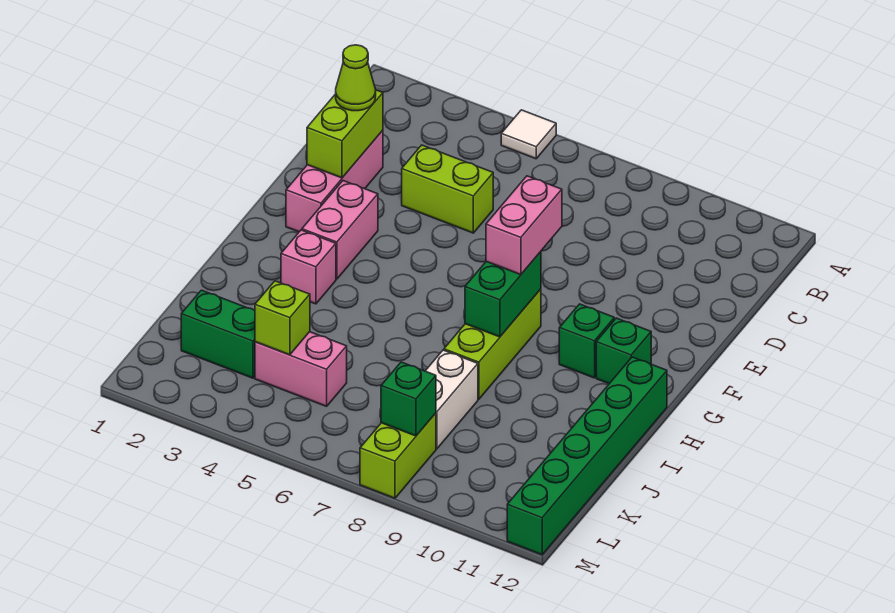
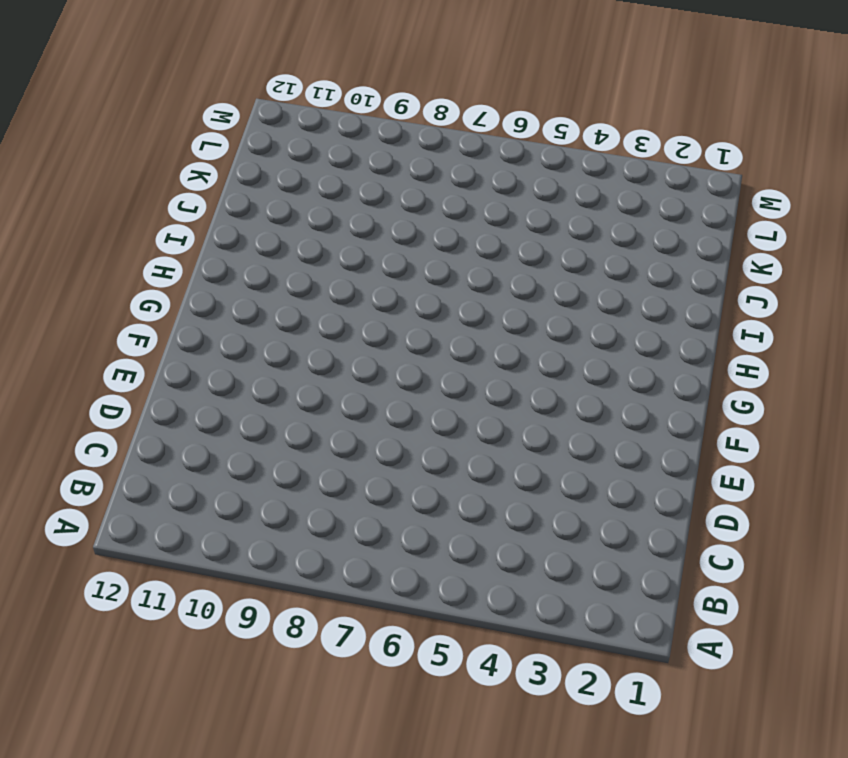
none -> white 1x1 tile [501,110,556,159]
none -> pink 1x3 brick [286,130,383,232]
none -> lime 1x2 brick [402,145,493,233]

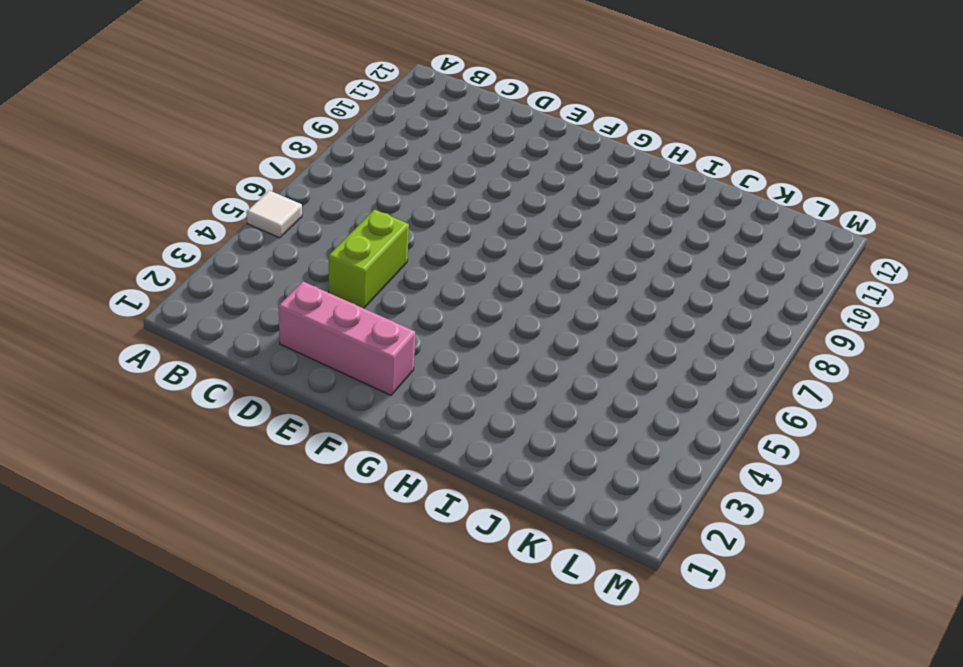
none -> pink 1x2 brick [302,181,378,279]
none -> lime 1x3 brick [444,289,541,399]
none -> green 1x1 brick [559,304,614,378]

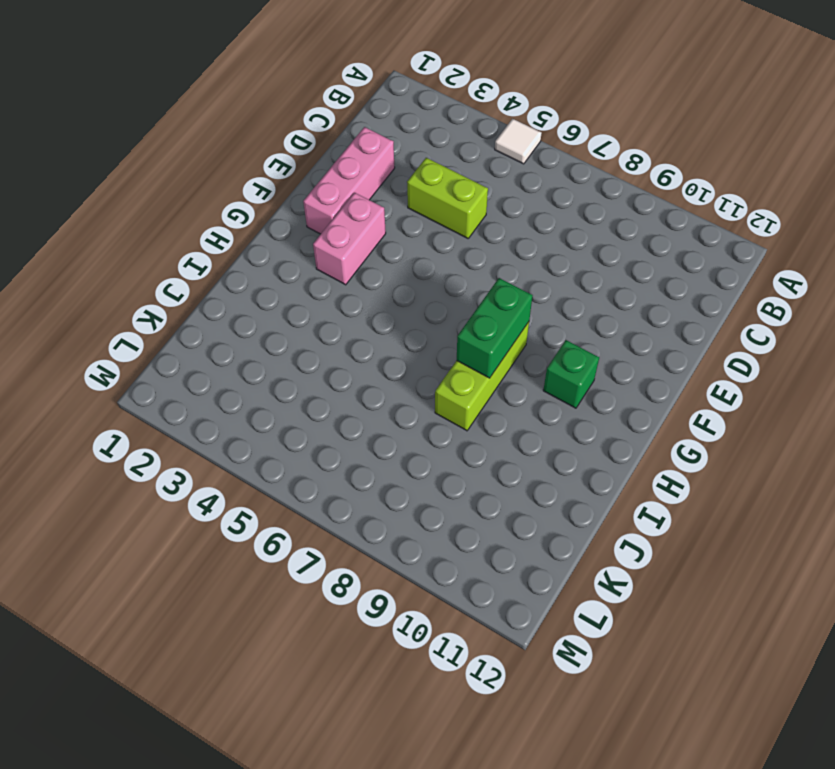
none -> green 1x1 brick [596,318,651,384]
none -> pink 1x1 brick [281,230,336,304]
none -> green 1x6 brick [507,357,667,555]

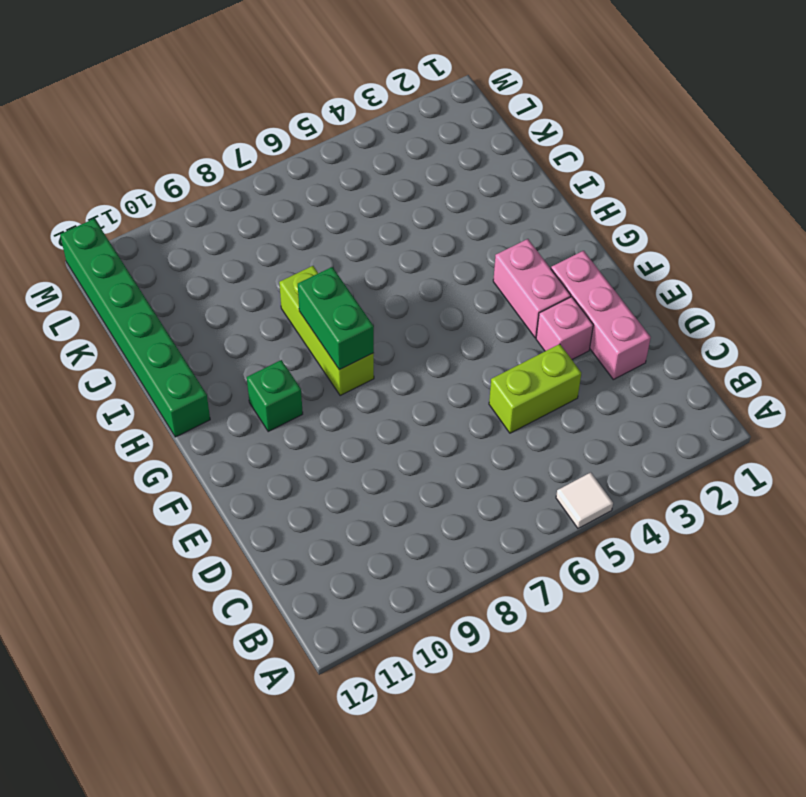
pink 1x1 brick [536,297,593,359] -> pink 1x1 brick moved to [281,230,336,304]
none -> green 1x1 brick [596,318,651,384]
none -> white 1x2 brick [426,350,478,449]
none -> green 1x2 brick [181,290,255,378]

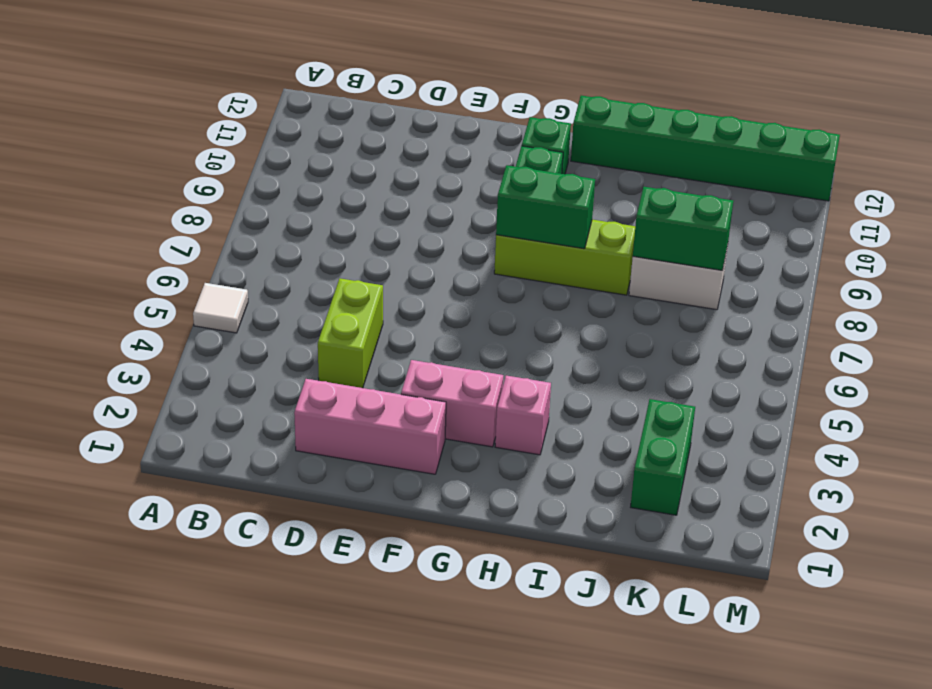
green 1x2 brick [633,187,733,270] -> none
none -> pink 1x2 brick [255,332,347,406]
none -> lime 1x2 brick [360,413,436,498]
none -> lime 1x2 brick [307,90,383,178]

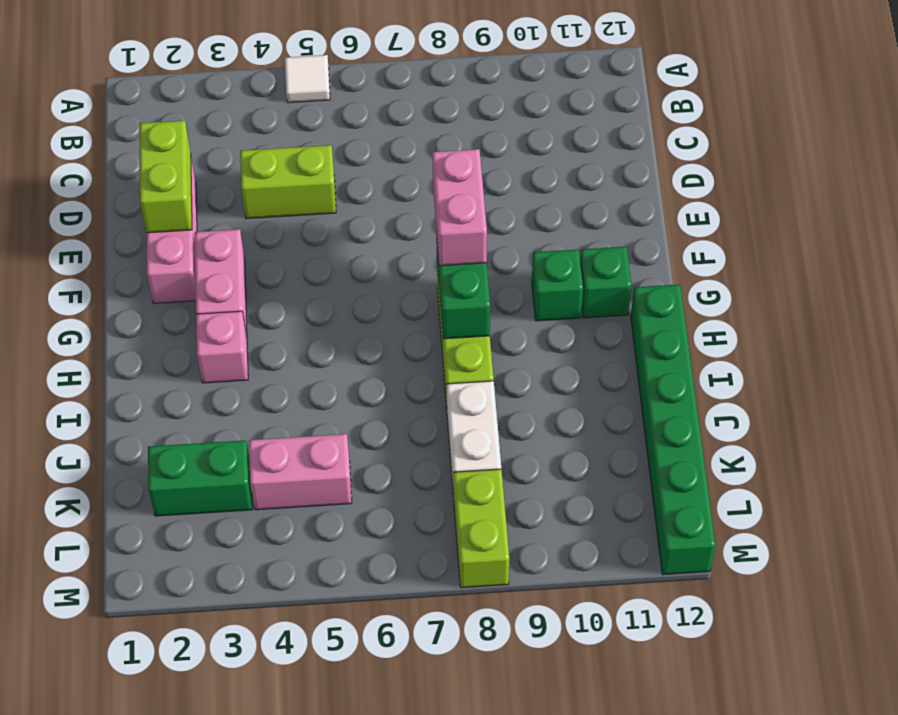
none -> lime 1x1 brick [255,281,310,355]
none -> green 1x1 brick [381,362,436,436]
none -> lime 1x1 cone [336,45,376,111]

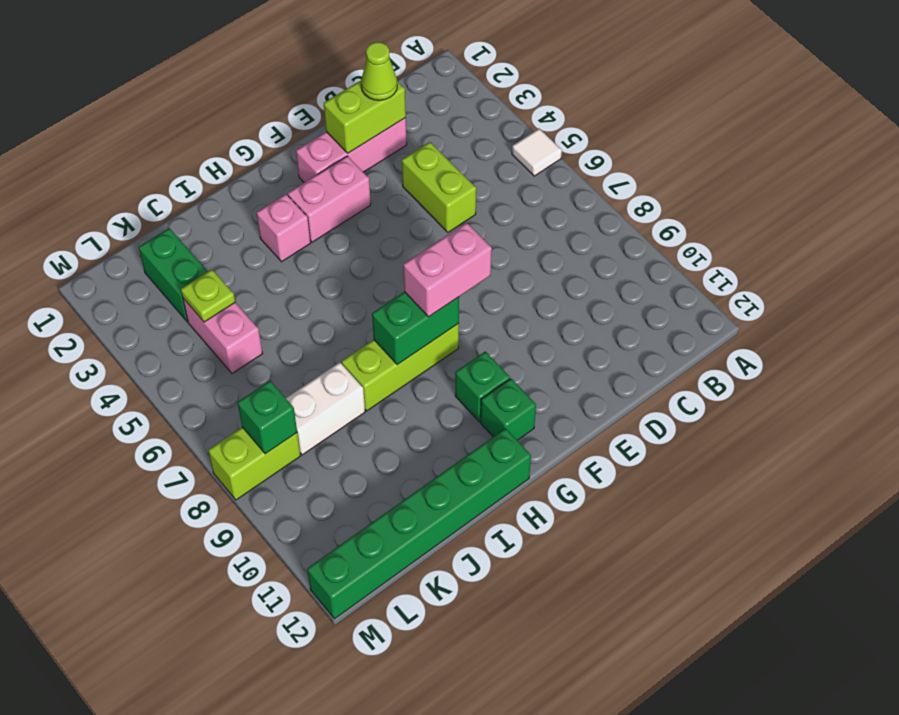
lime 1x1 plate [181,270,235,322] -> lime 1x1 brick [255,281,310,355]

